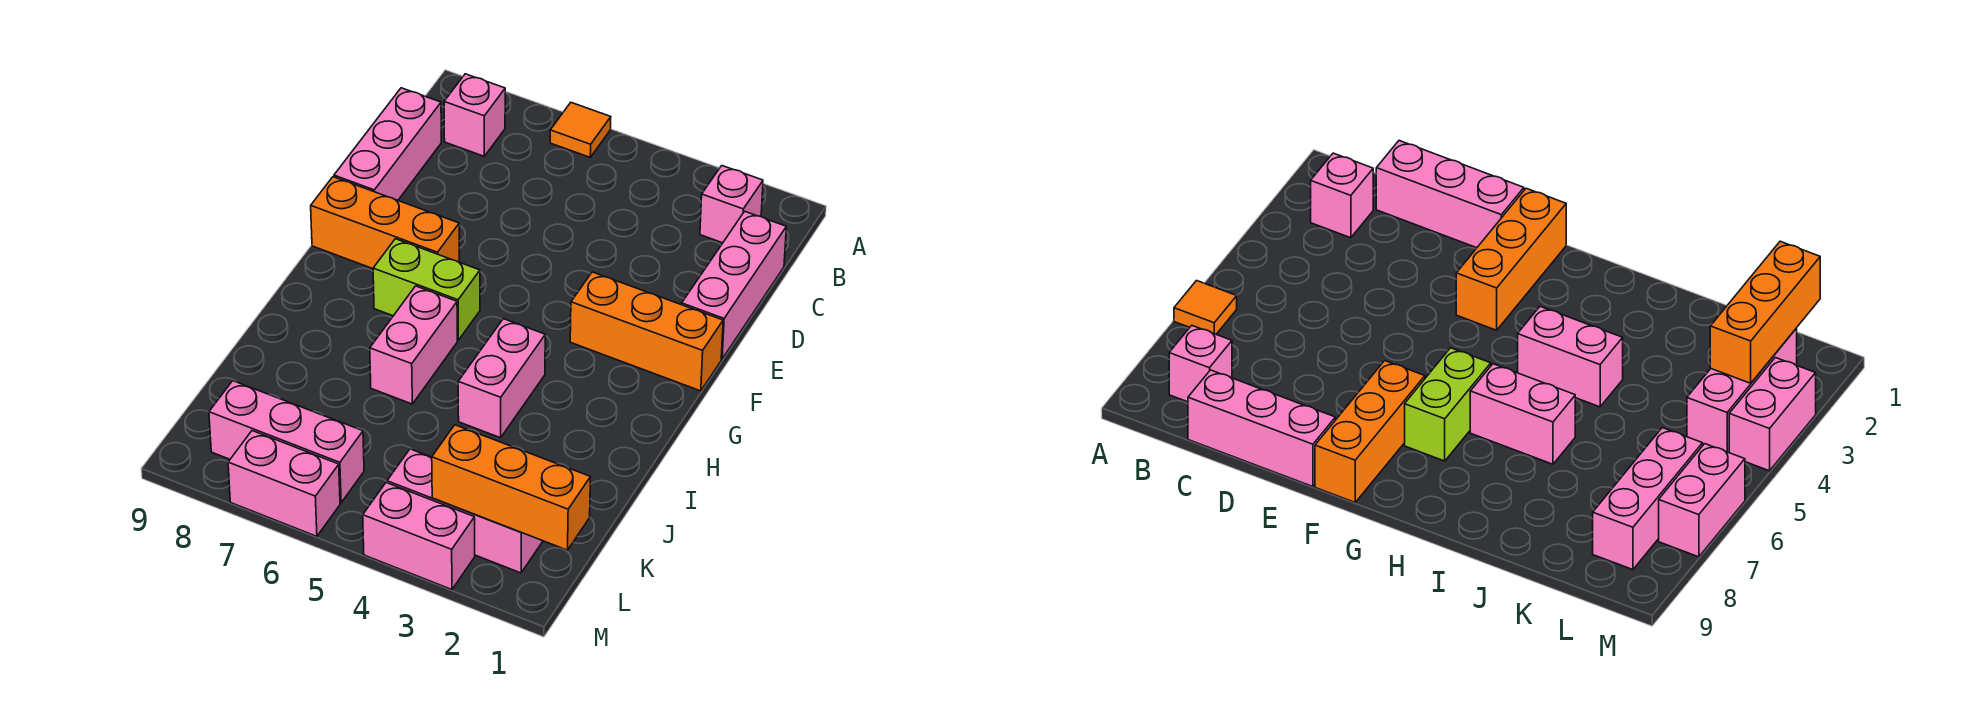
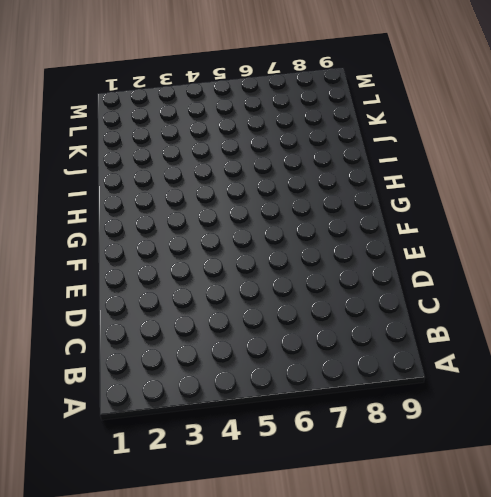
none -> orange 1x1 tile [550,103,611,157]
none -> pink 1x1 brick [700,166,763,243]
none -> pink 1x1 brick [444,74,505,156]

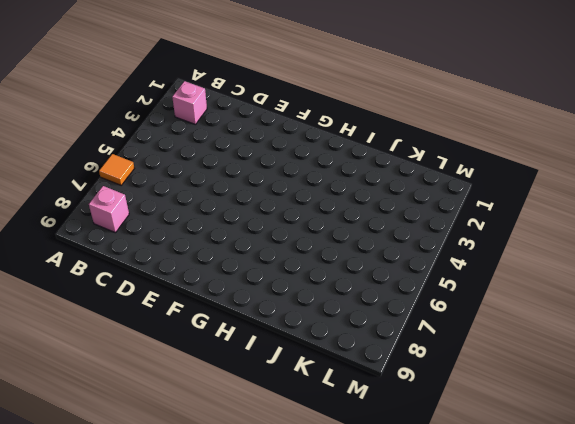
none -> pink 1x3 brick [682,211,786,359]
none -> pink 1x3 brick [334,88,441,200]
none -> orange 1x3 brick [570,272,723,391]

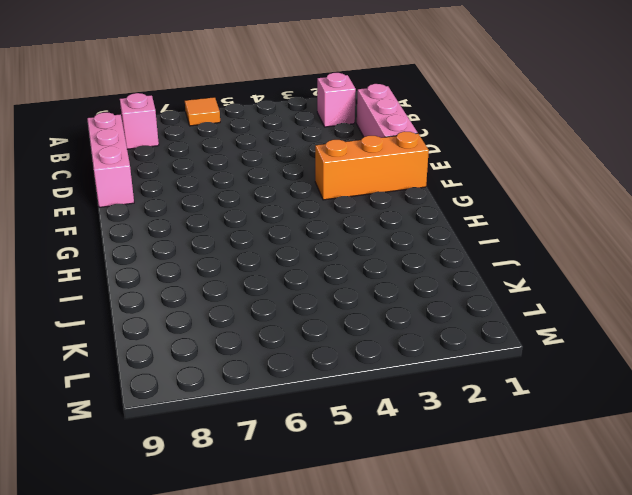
none -> orange 1x3 brick [311,177,459,269]
none -> lime 1x2 brick [373,239,480,340]
none -> pink 1x2 brick [458,319,545,438]

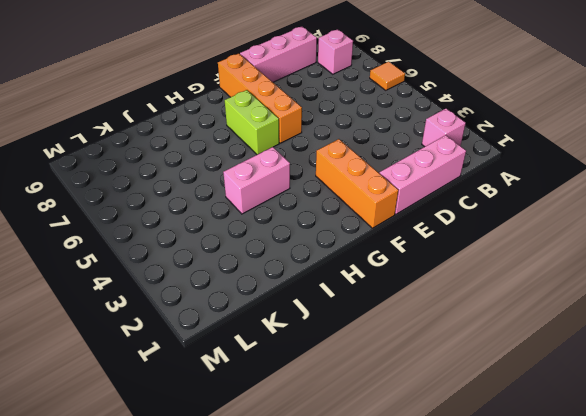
orange 1x4 brick [218,53,302,143] -> orange 1x3 brick [311,177,459,269]
none -> pink 1x2 brick [370,286,457,404]
none -> pink 1x3 brick [387,449,543,573]
none -> pink 1x3 brick [209,381,364,503]

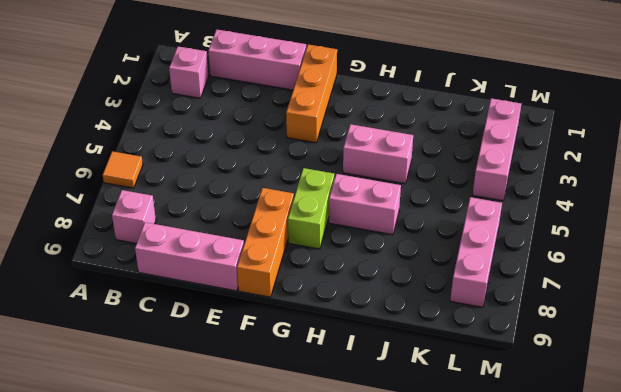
none -> pink 1x2 brick [363,483,475,590]
none -> pink 1x2 brick [228,431,340,536]
none -> orange 1x3 brick [432,425,590,550]

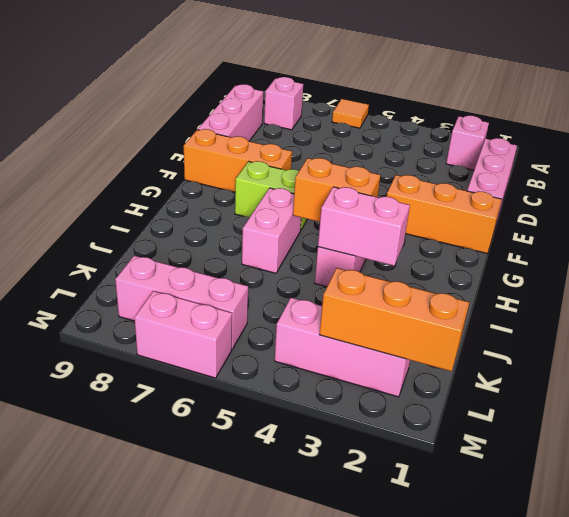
orange 1x2 brick [293,158,380,222] -> none
pink 1x2 brick [318,187,410,266] -> pink 1x2 brick moved to [363,483,475,590]

